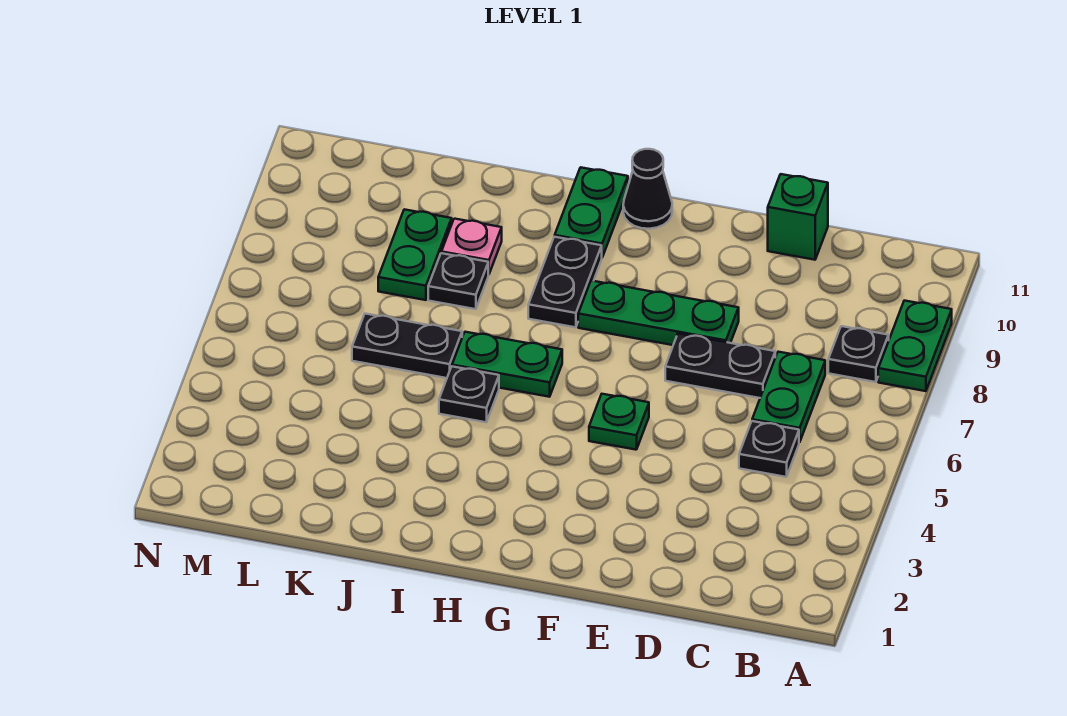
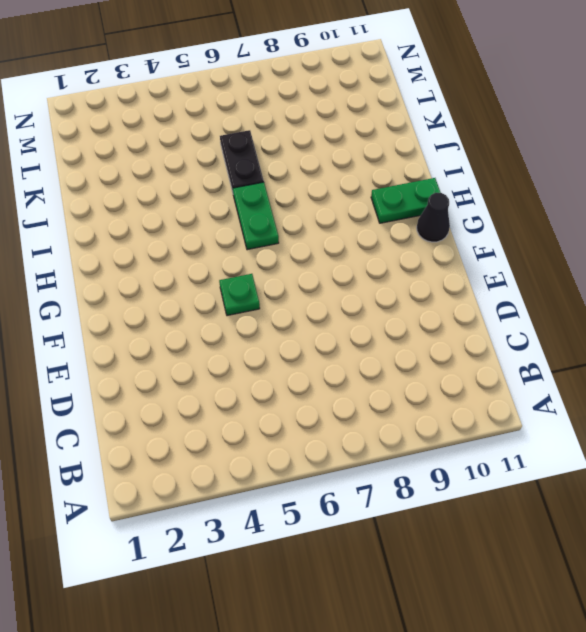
none -> green 1x2 plate [878,301,952,391]
none -> black 1x1 plate [828,326,889,382]
none -> black 1x1 plate [739,421,799,477]

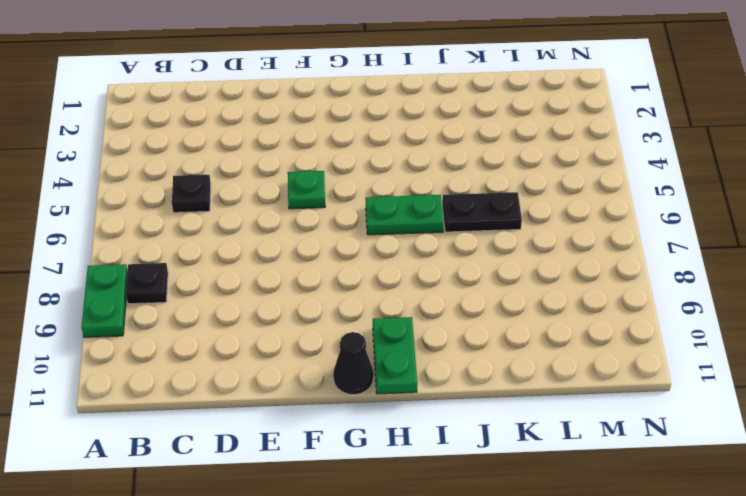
none -> green 1x2 plate [752,352,825,442]
none -> black 1x2 plate [665,334,775,398]
none -> green 1x1 brick [768,174,828,260]

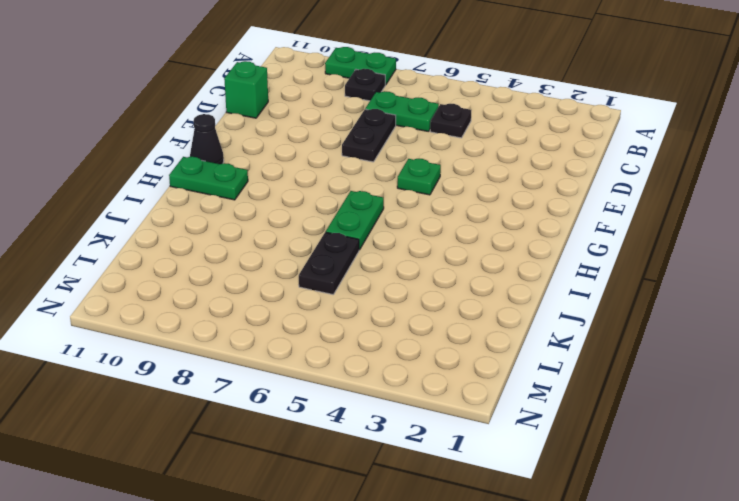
none -> green 1x3 plate [578,281,739,345]
none -> black 1x2 plate [528,237,602,327]
none -> black 1x1 plate [439,367,499,422]

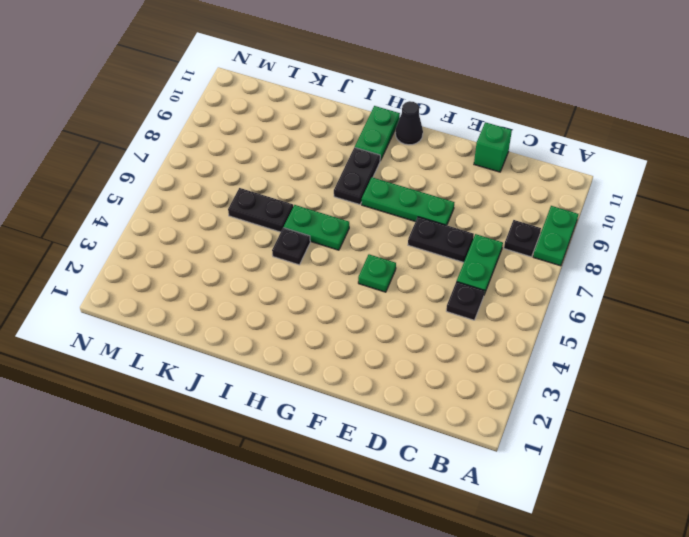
none -> black 1x1 plate [428,253,488,309]
none -> pink 1x1 plate [441,219,502,275]
none -> green 1x2 plate [378,209,452,300]

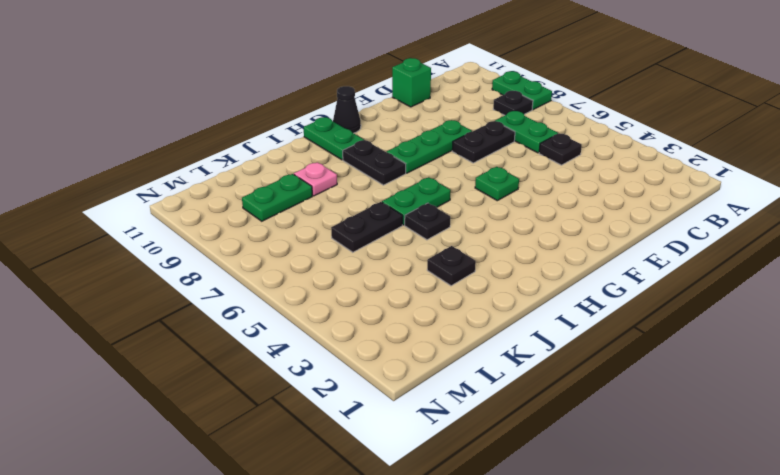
black 1x1 plate [427,246,476,286] -> black 1x1 plate moved to [428,253,488,309]
green 1x2 plate [242,174,312,221] -> green 1x2 plate turned to [378,209,452,300]

